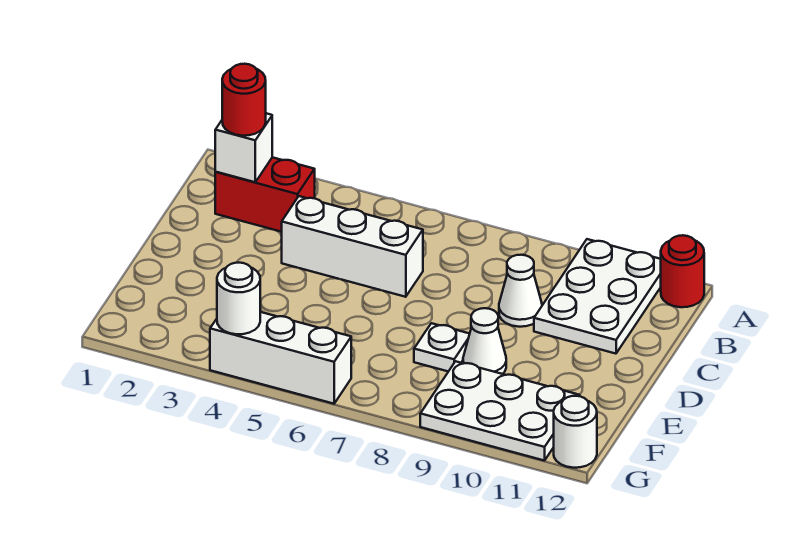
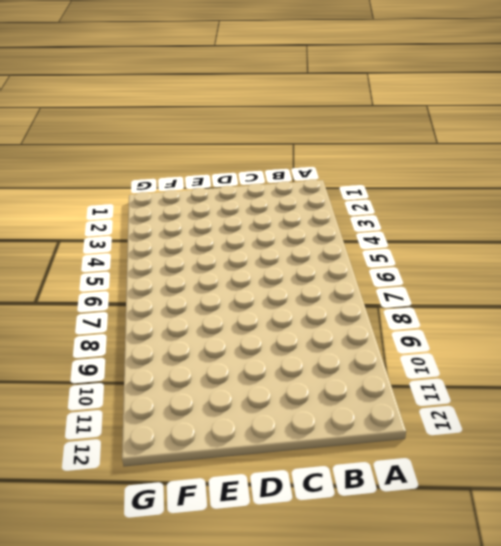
none -> white 2x3 plate [534,239,661,354]
none -> red 1x1 round brick [661,235,704,307]
none -> red 1x2 brick [215,157,315,232]

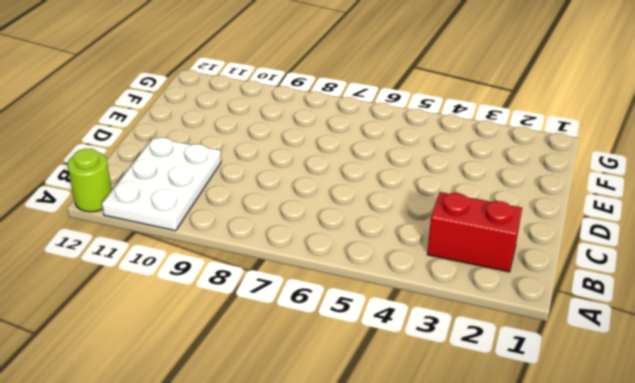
lime 1x1 round brick [68,149,112,212] -> red 1x1 round brick [661,235,704,307]
none -> white 1x3 brick [282,196,423,297]
none -> white 1x1 cone [499,255,542,327]
none -> white 1x1 plate [414,323,470,372]

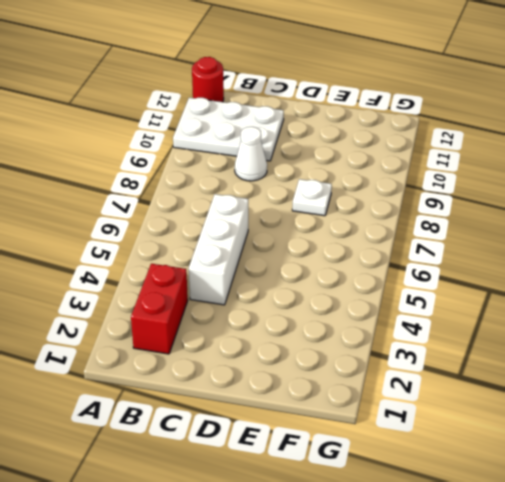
none -> white 1x1 cone [463,308,506,374]
none -> white 2x3 plate [420,361,580,461]
none -> white 1x3 brick [210,312,351,404]

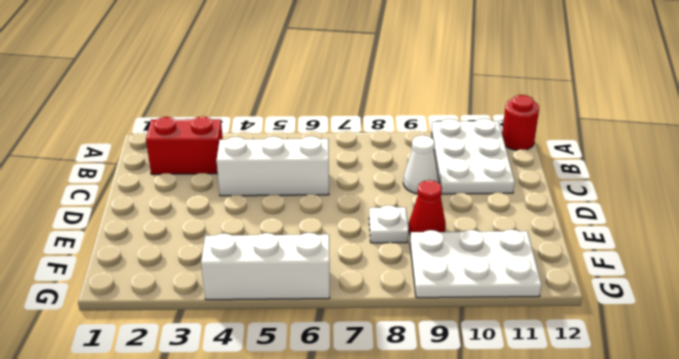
red 1x1 cone [409,180,446,235] -> white 1x1 cone [463,308,506,374]
none -> white 1x1 round brick [554,396,597,468]
none -> white 1x1 brick [215,113,272,182]
none -> white 1x1 round brick [217,263,260,334]

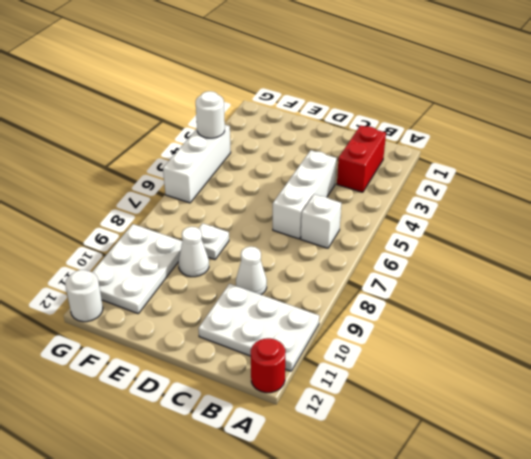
white 1x1 brick [301,194,341,248] -> white 1x1 brick moved to [215,113,272,182]
none -> red 1x1 round brick [222,64,266,136]

